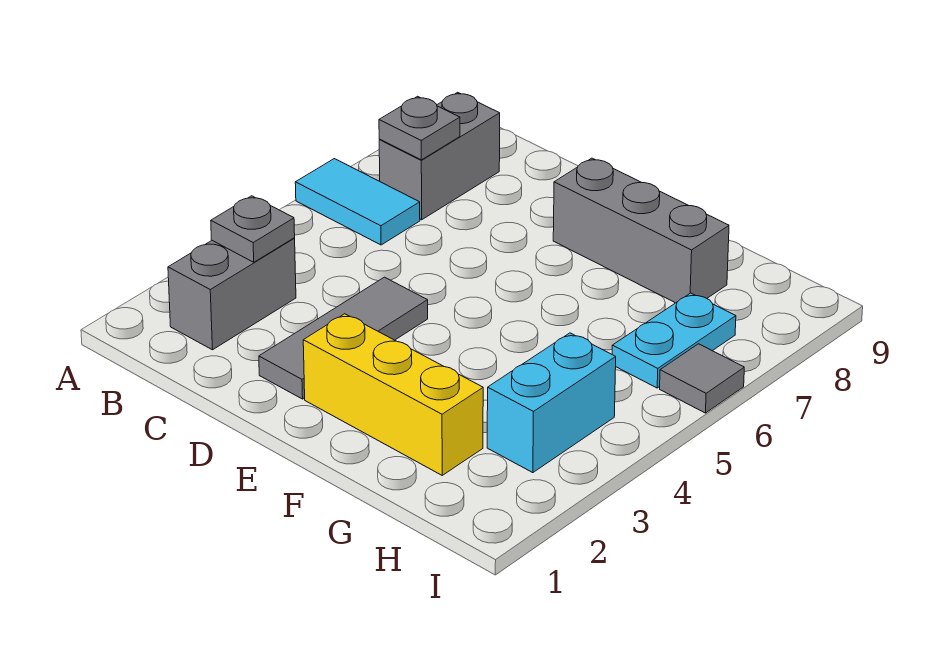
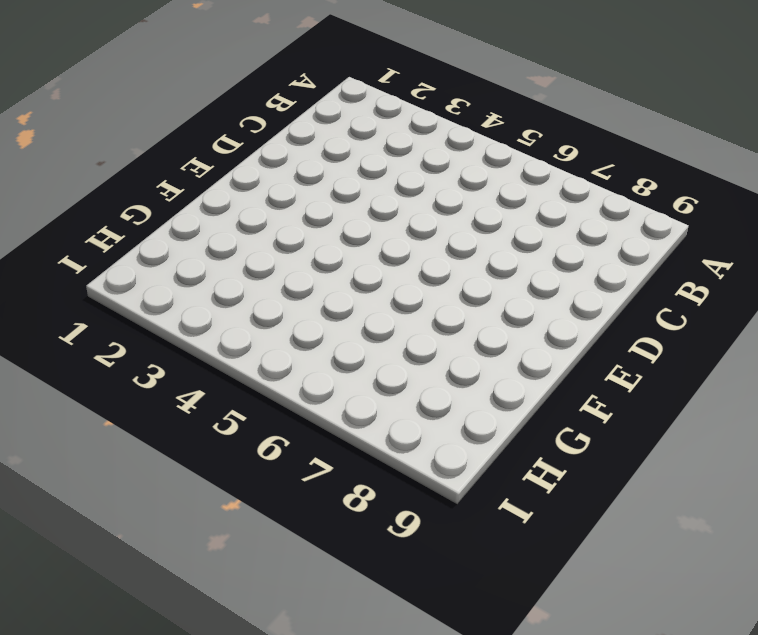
none -> cyan 1x2 tile [295,159,420,245]
none -> grey 1x2 brick [168,238,296,350]

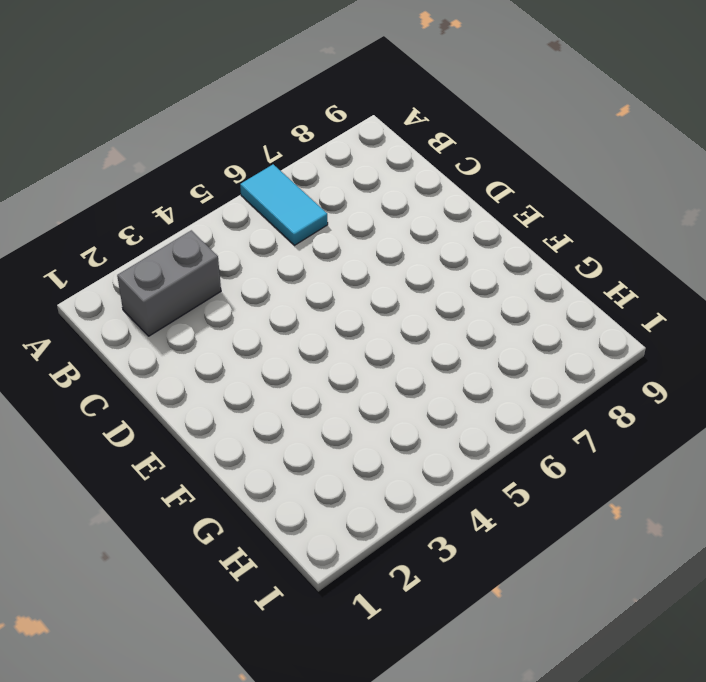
none -> grey 1x2 brick [379,92,500,220]
none -> grey 1x3 tile [259,277,428,399]

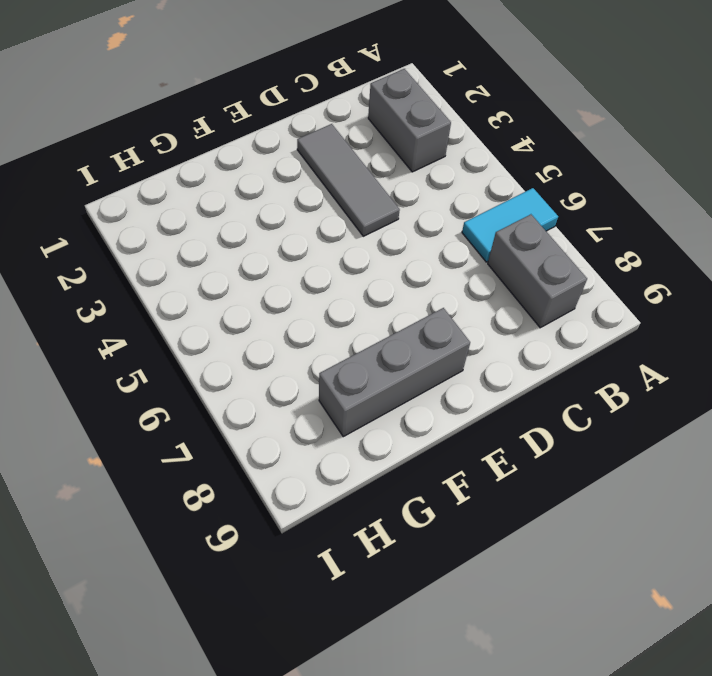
none -> yellow 1x3 brick [303,314,483,475]
none -> cyan 1x2 brick [487,333,616,473]

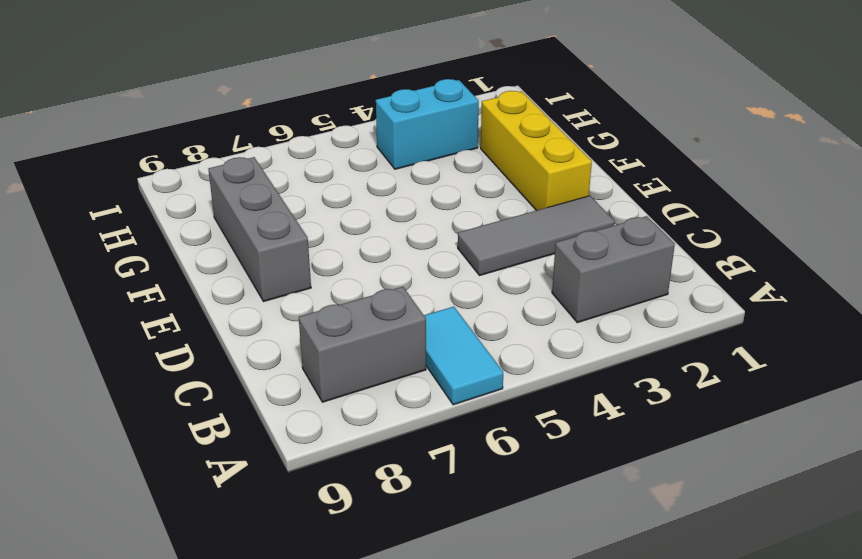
none -> cyan 1x2 plate [612,293,736,388]
none -> grey 1x1 tile [660,344,744,413]

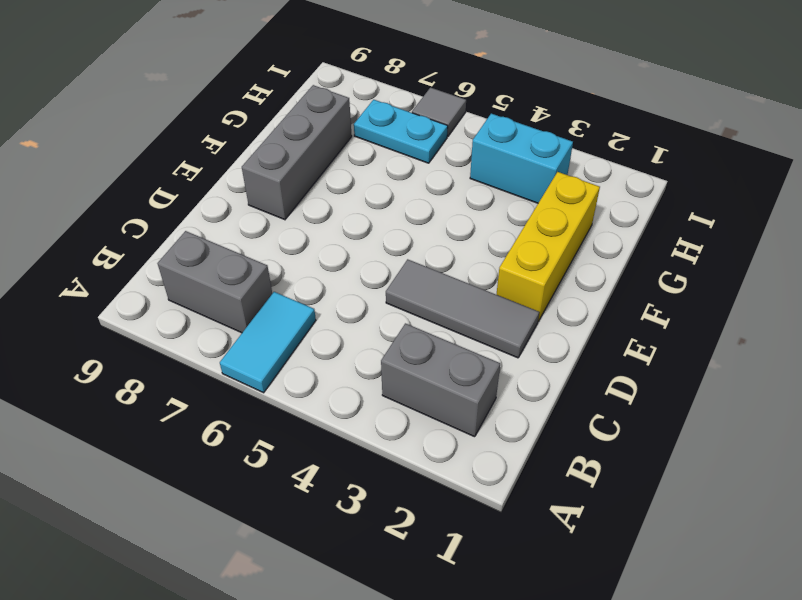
none -> grey 1x1 plate [211,196,295,262]
none -> grey 1x1 plate [379,96,460,160]

